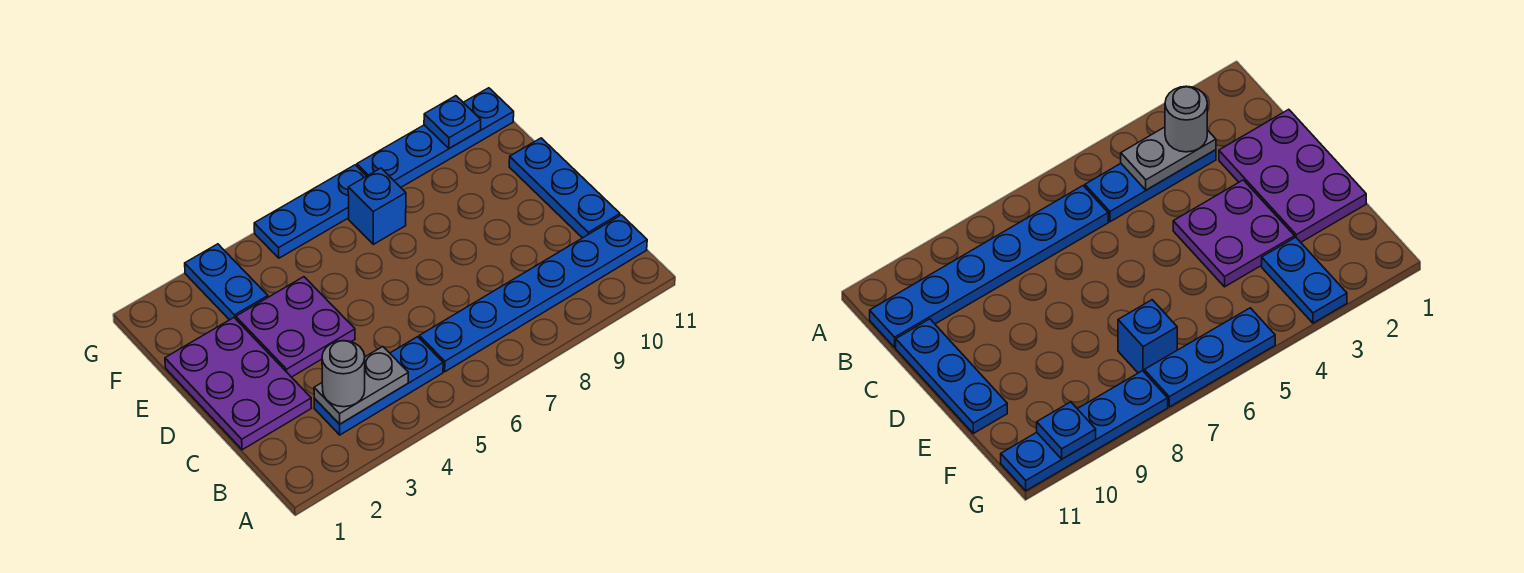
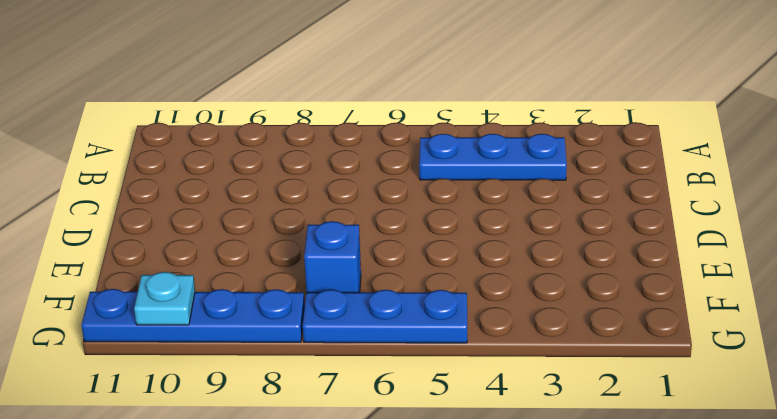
cyan 1x1 plate [134,272,195,325] -> blue 1x1 plate [424,96,481,148]
none -> blue 1x6 plate [419,215,647,372]
none -> purple 2x3 plate [165,318,311,450]
none -> blue 1x3 plate [509,138,620,238]

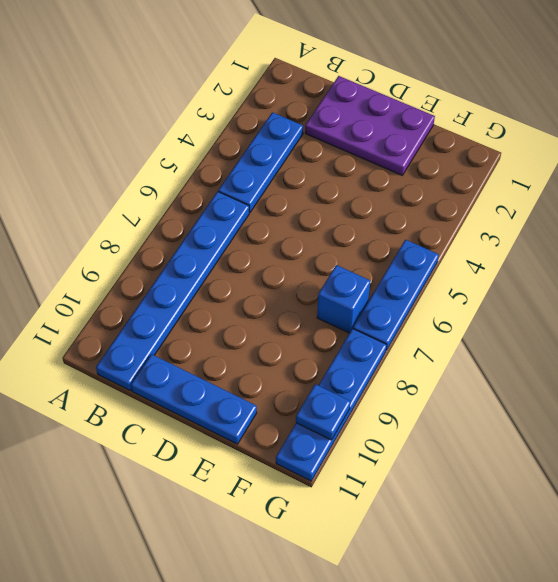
none -> purple 2x2 plate [236,277,355,377]
none -> blue 1x2 plate [185,244,268,320]
none -> grey 1x2 plate [314,347,408,424]

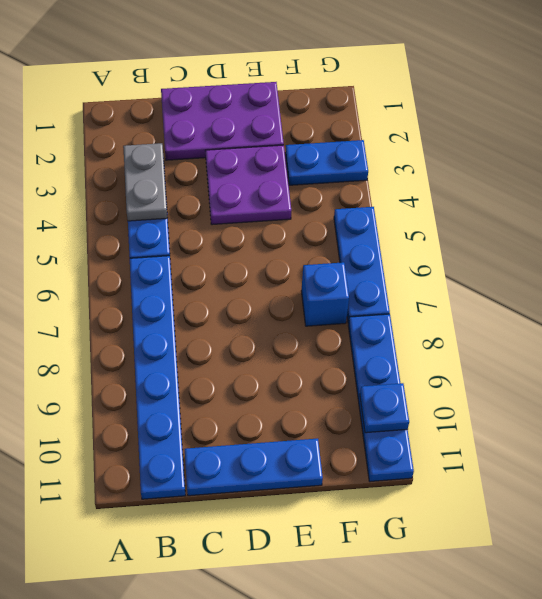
none -> grey 1x1 round brick [322,341,365,407]

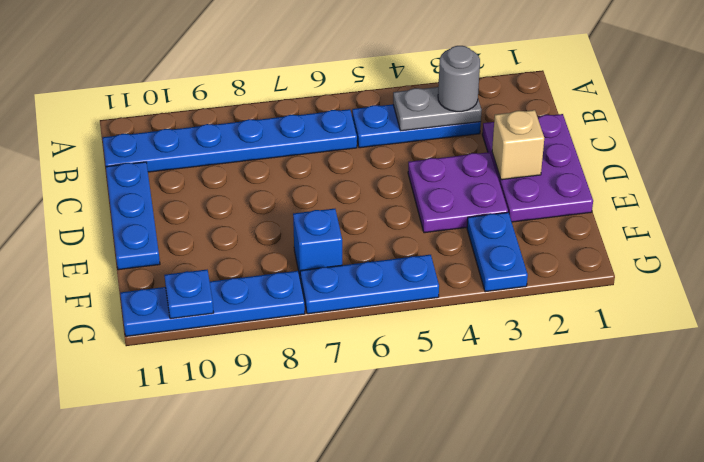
tan 1x1 brick [492,110,544,180] -> none

